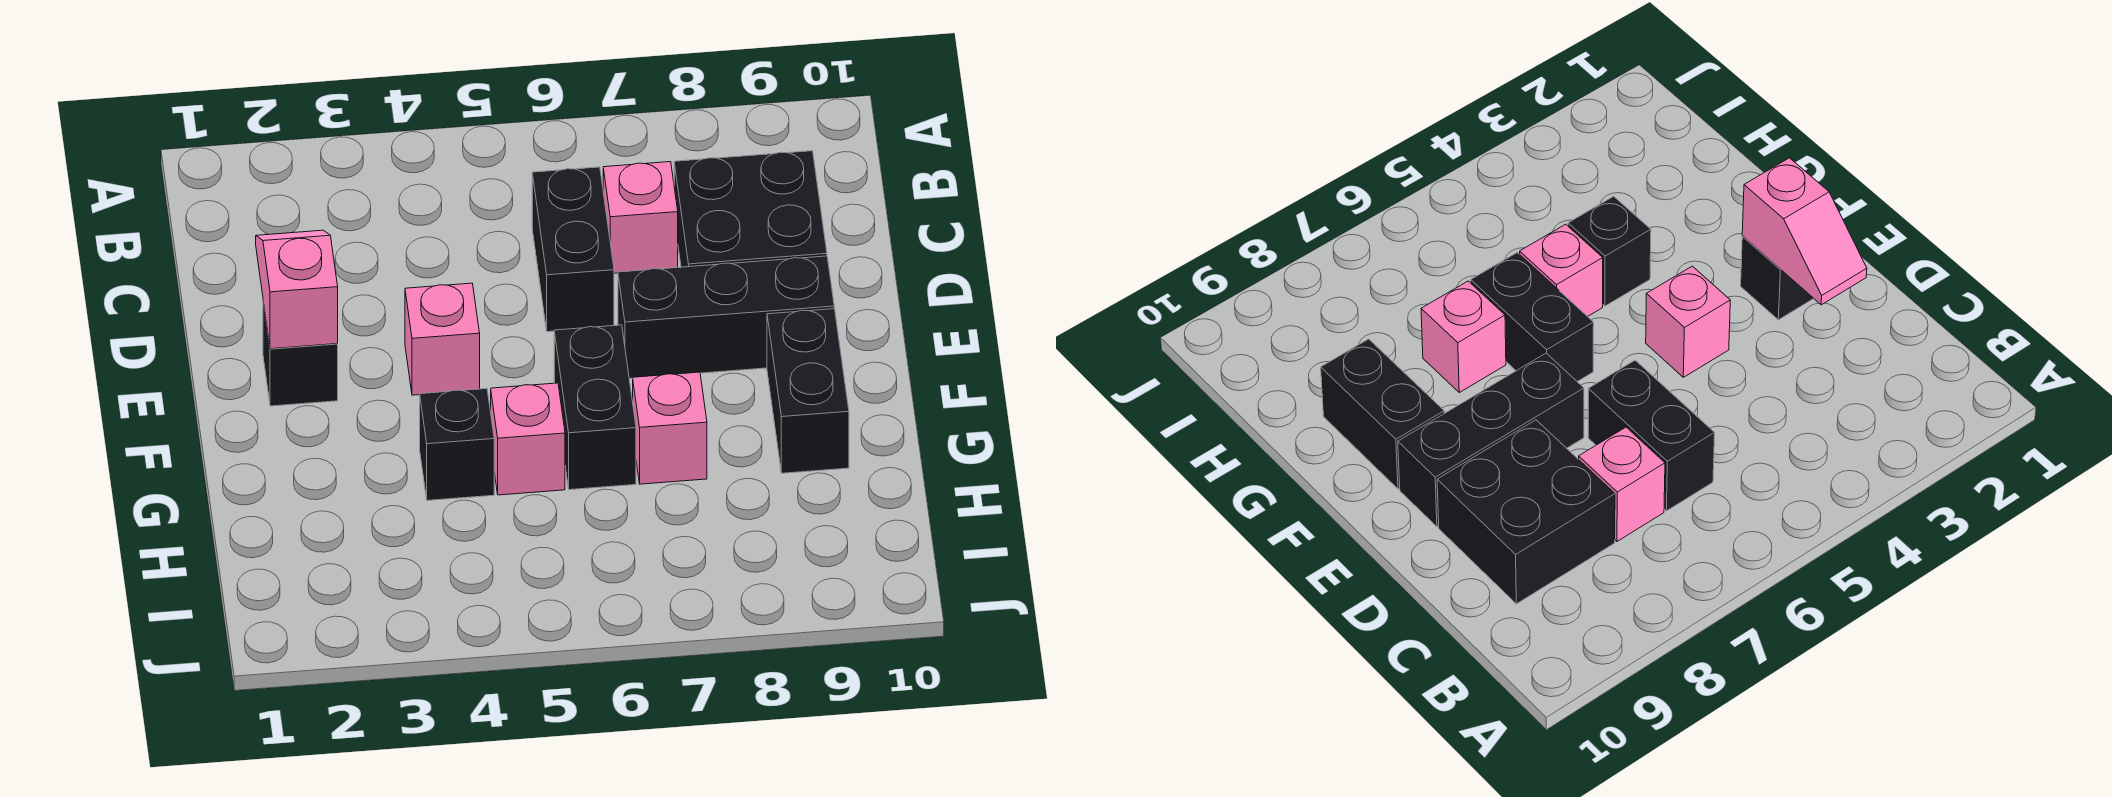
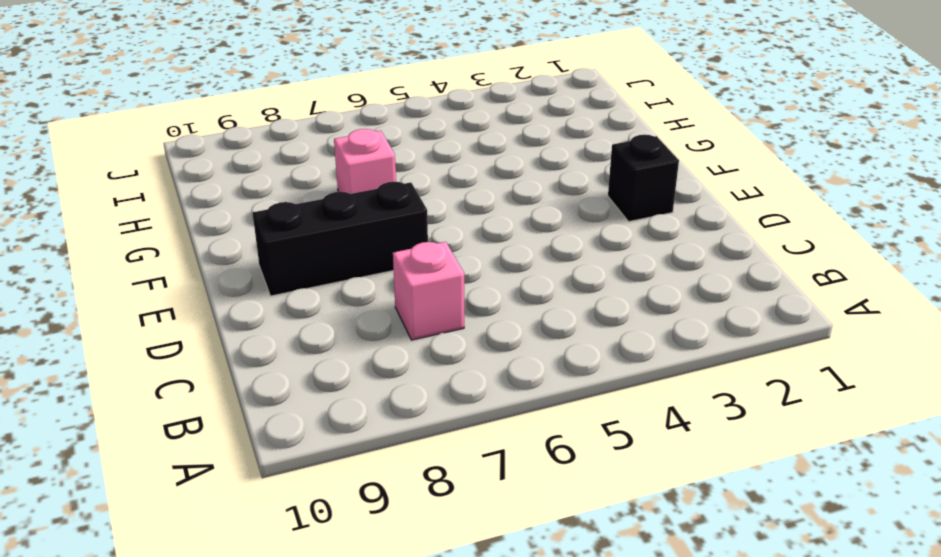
none -> black 1x2 brick [532,167,614,332]
none -> black 2x2 brick [674,151,827,267]
none -> pink 1x1 brick [405,283,480,395]

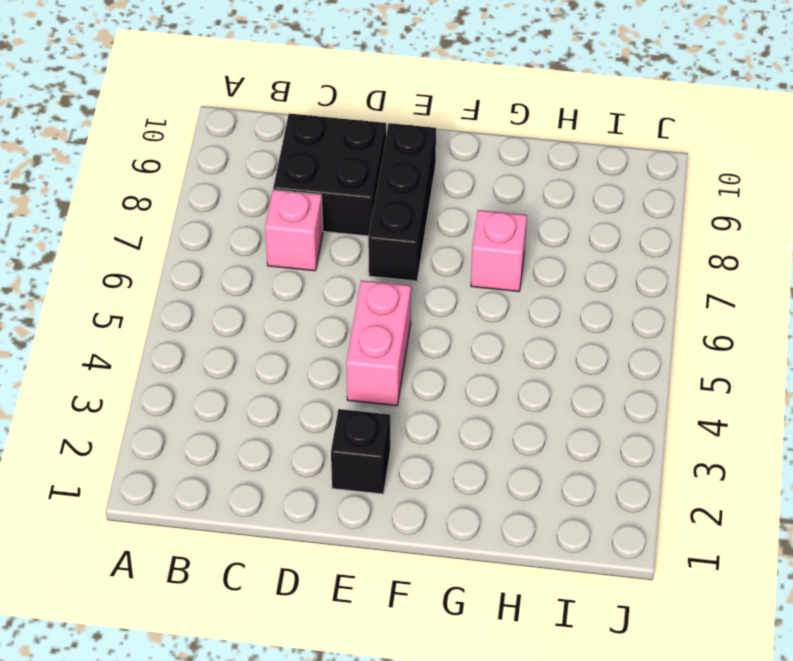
pink 1x2 brick [346,280,411,406] -> pink 1x1 brick [405,283,480,395]
none -> black 1x2 brick [532,167,614,332]
none -> black 1x2 brick [554,325,636,490]
none -> black 1x2 brick [767,309,849,473]

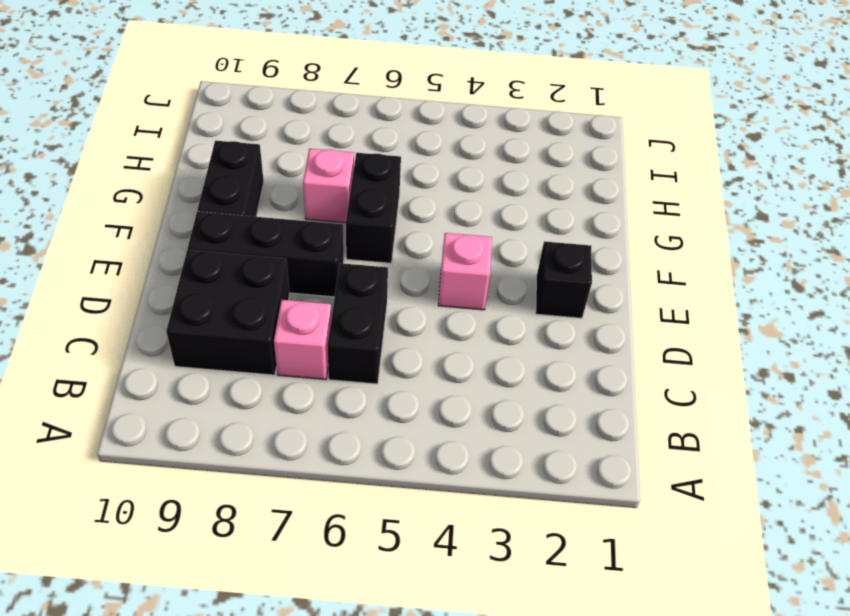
none -> black 1x1 brick [420,389,494,501]
none -> pink 1x1 brick [491,383,565,495]
none -> pink 1x2 slope [256,230,338,349]

